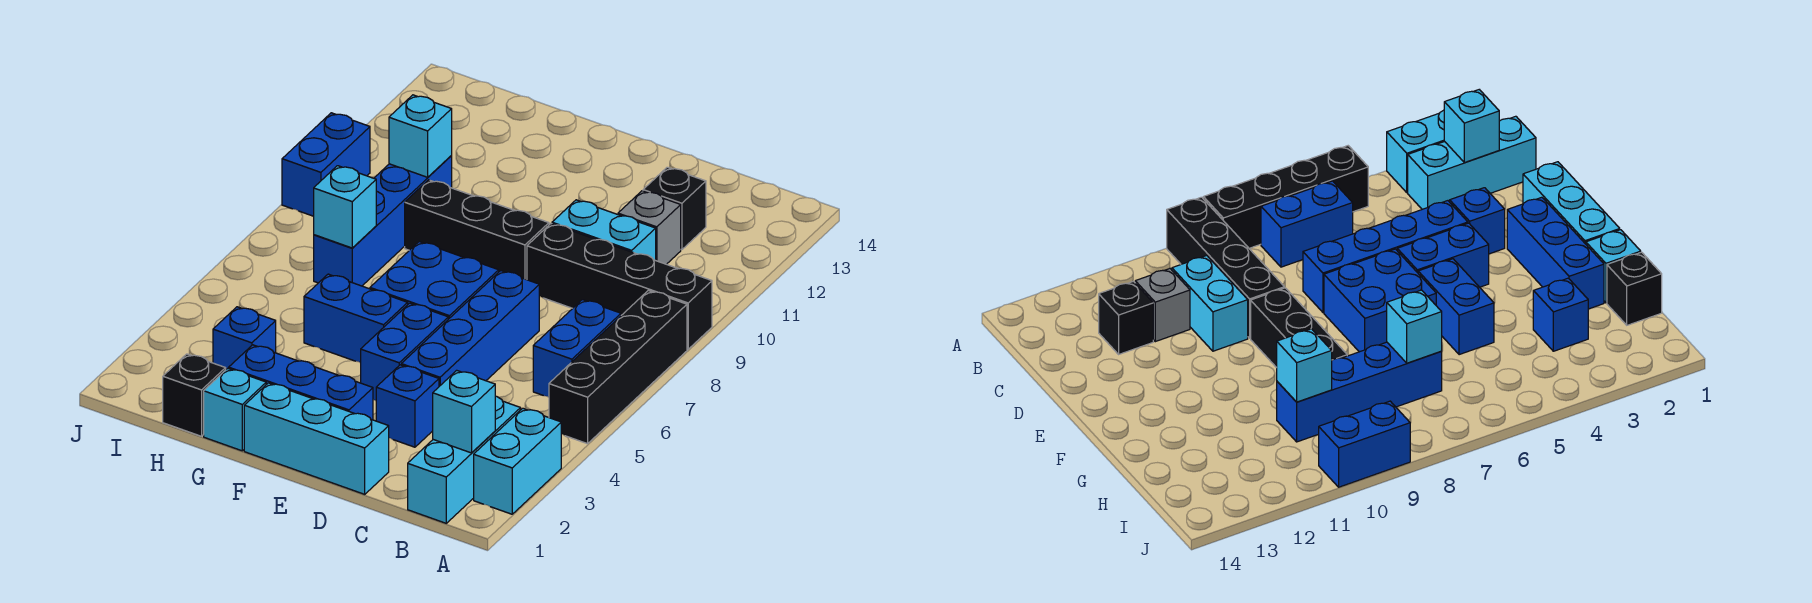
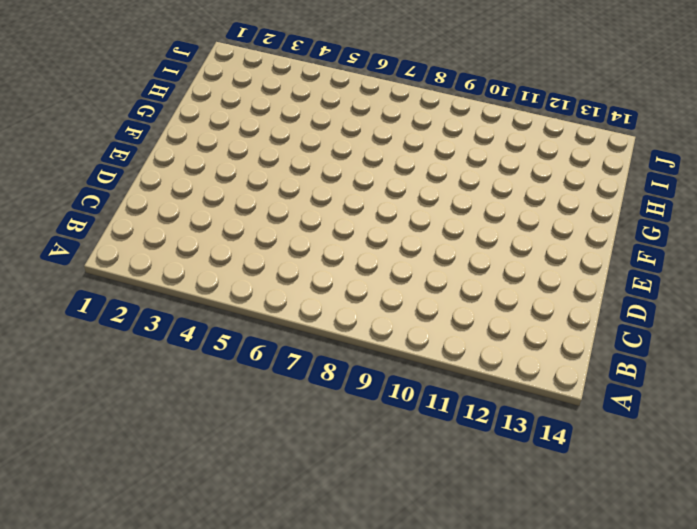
none -> cyan 1x2 brick [474,408,561,514]
none -> black 1x4 brick [549,291,687,444]
none -> black 1x4 brick [527,224,712,349]

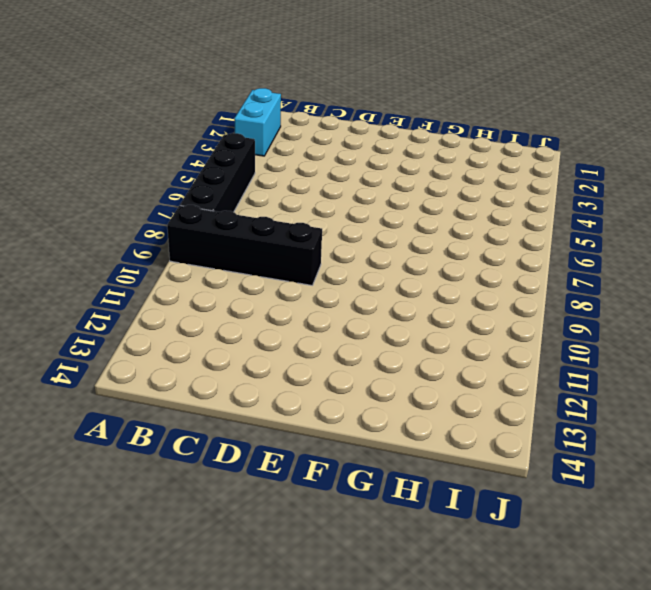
none -> cyan 1x3 brick [408,396,521,523]
none -> blue 1x2 brick [533,300,621,397]
none -> cyan 1x2 brick [552,200,656,260]

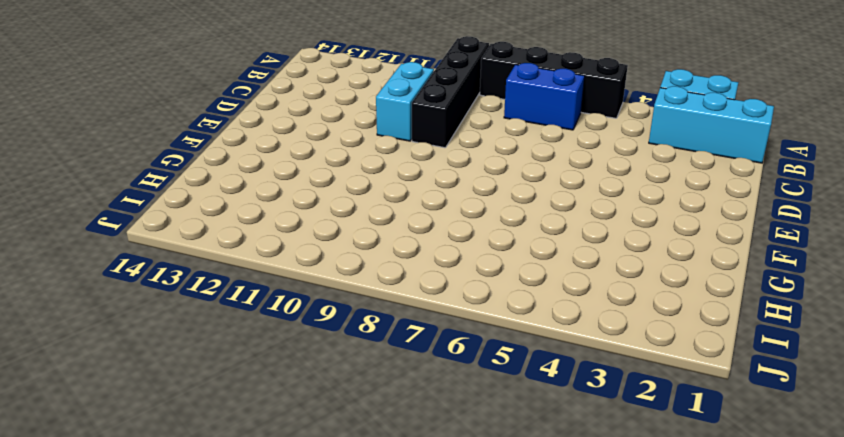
none -> grey 1x1 brick [618,191,681,264]
none -> black 1x1 brick [643,167,706,250]
none -> cyan 1x3 brick [244,383,389,494]

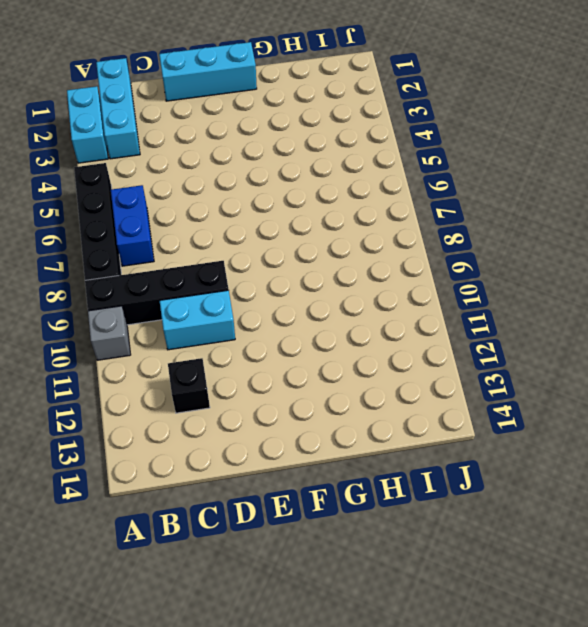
grey 1x1 brick [88,306,131,360] -> grey 1x1 brick moved to [618,191,681,264]
none -> blue 1x1 brick [376,365,439,447]
none -> blue 1x4 brick [401,271,539,386]
none -> blue 1x3 brick [229,345,373,420]

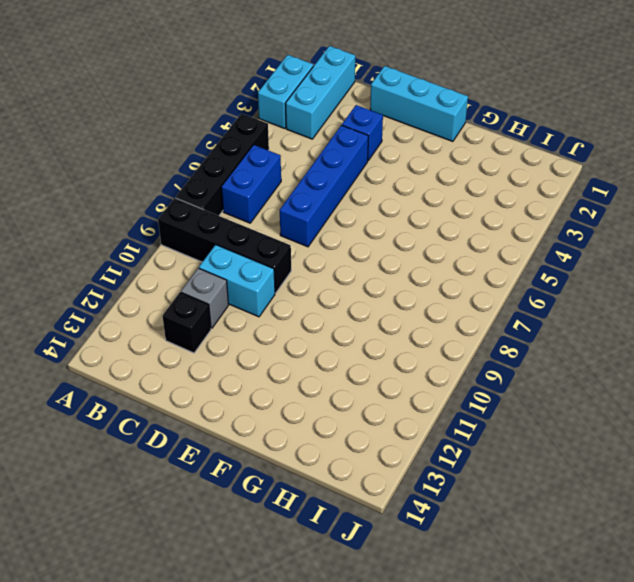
none -> blue 1x3 brick [229,345,373,420]
none -> blue 1x2 brick [361,303,448,401]
none -> blue 2x2 brick [370,242,499,319]

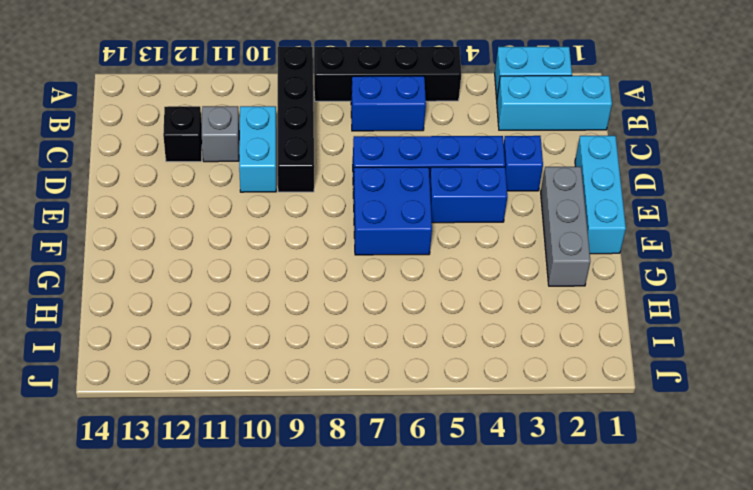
grey 1x3 brick [541,167,590,286] -> blue 1x3 brick [229,345,373,420]
none -> black 1x3 brick [405,180,549,280]
none -> blue 1x2 brick [304,274,408,363]
none -> cyan 1x1 brick [204,368,266,451]

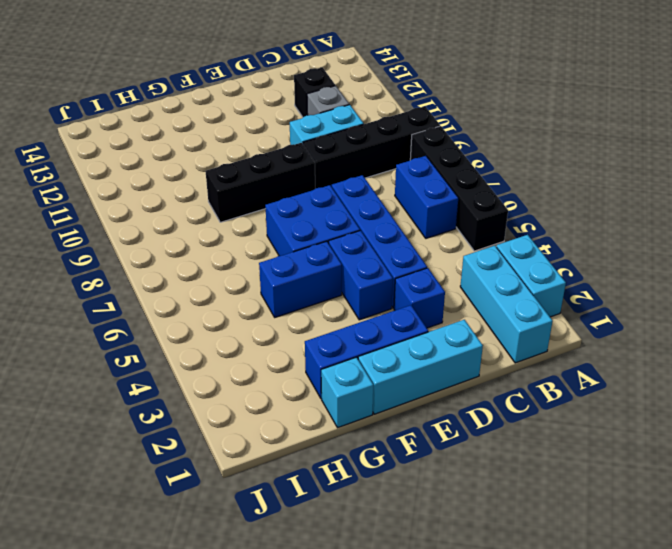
none -> black 1x1 brick [163,354,226,436]
none -> blue 1x1 brick [213,307,276,369]
none -> blue 1x4 brick [314,156,452,286]

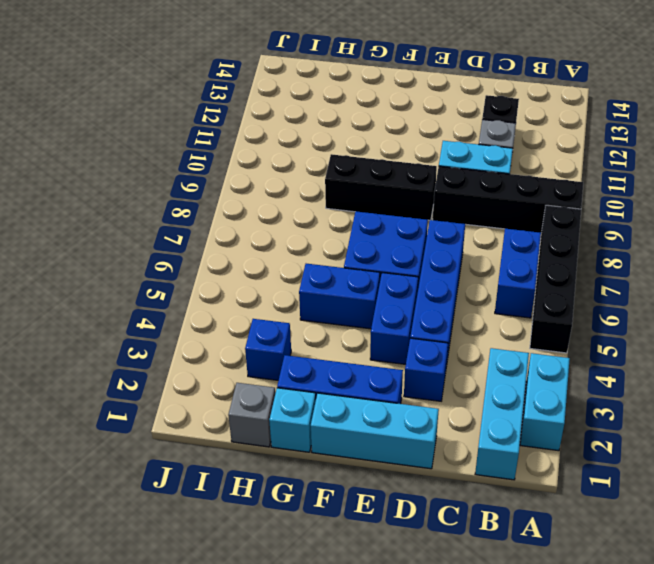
grey 1x1 brick [228,383,275,447] -> black 1x1 brick [163,354,226,436]
none -> blue 1x4 brick [314,156,452,286]
none -> blue 1x2 brick [282,113,370,216]
none -> cyan 1x1 brick [433,370,495,453]

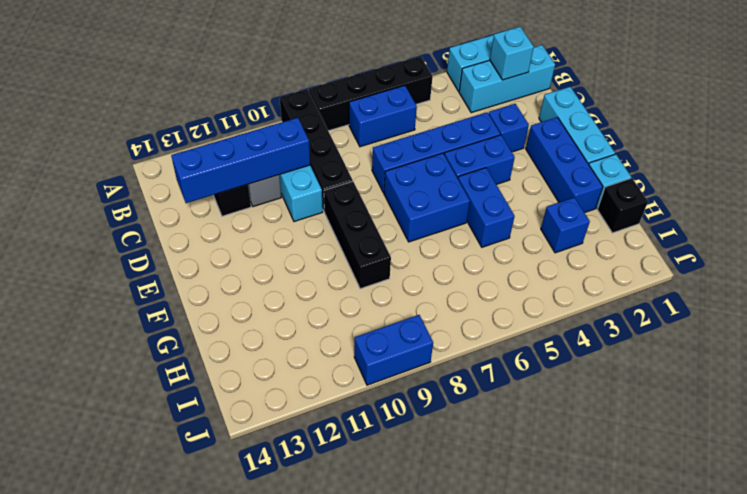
blue 1x4 brick [171,118,310,203] -> blue 1x4 brick moved to [314,156,452,286]
none -> cyan 1x1 brick [314,166,376,248]
none -> cyan 1x1 brick [389,95,452,177]

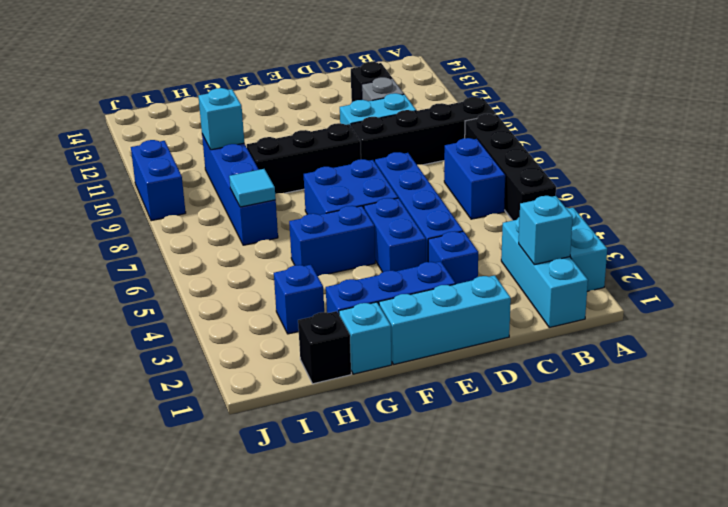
cyan 1x1 tile [229,169,276,207] -> cyan 1x1 brick [314,166,376,248]

